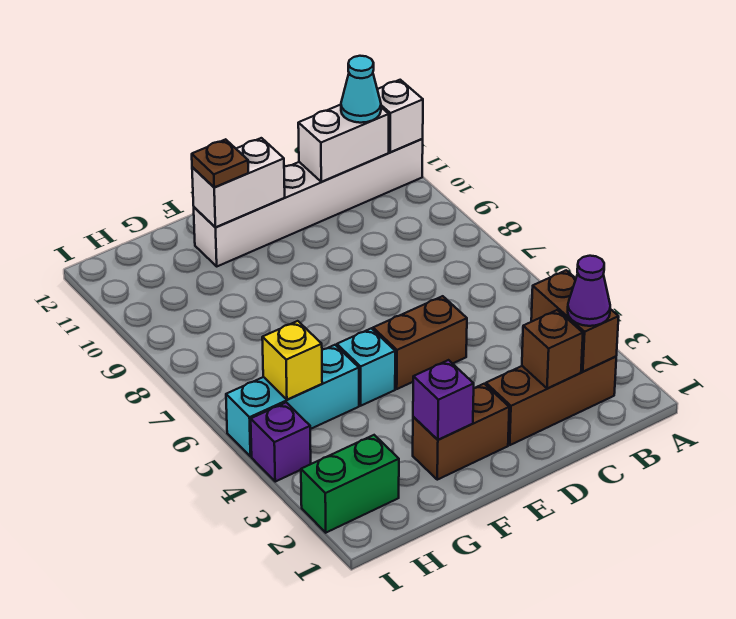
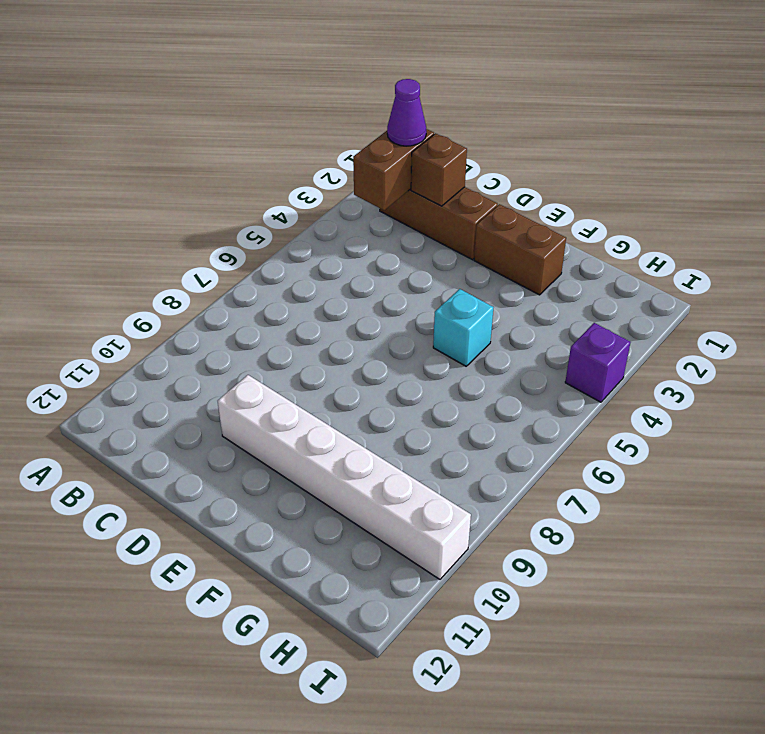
white 1x6 brick [218,375,471,579] -> white 1x6 brick moved to [194,139,423,266]
none -> brown 1x2 brick [373,296,467,389]
none -> cyan 1x3 brick [226,345,359,457]
none -> green 1x2 brick [301,435,399,533]

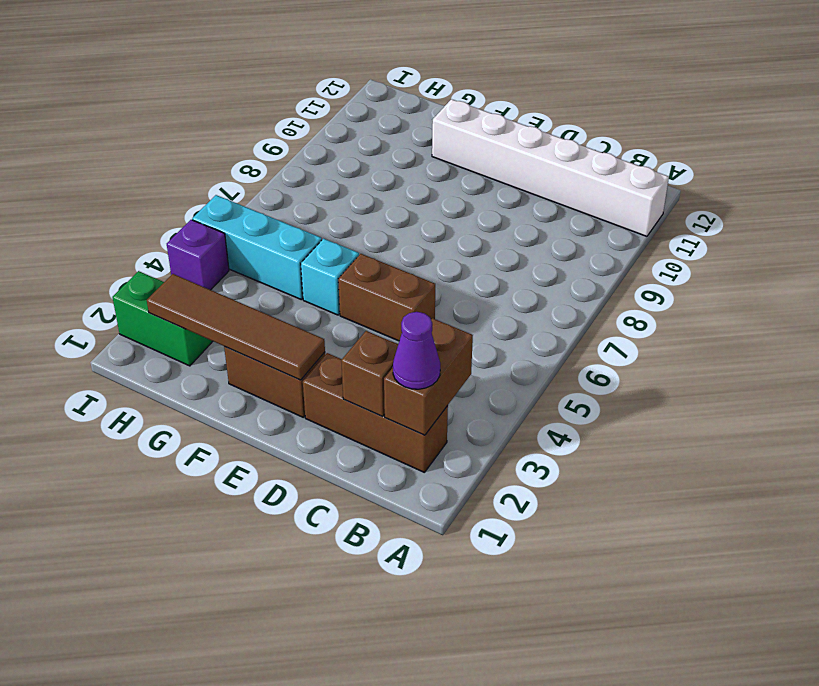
brown 1x4 tile [147,274,325,380] -> purple 1x1 brick [413,360,474,440]
none -> white 1x1 brick [377,80,423,152]
none -> white 1x2 brick [298,105,389,182]
none -> white 1x2 brick [192,138,285,228]

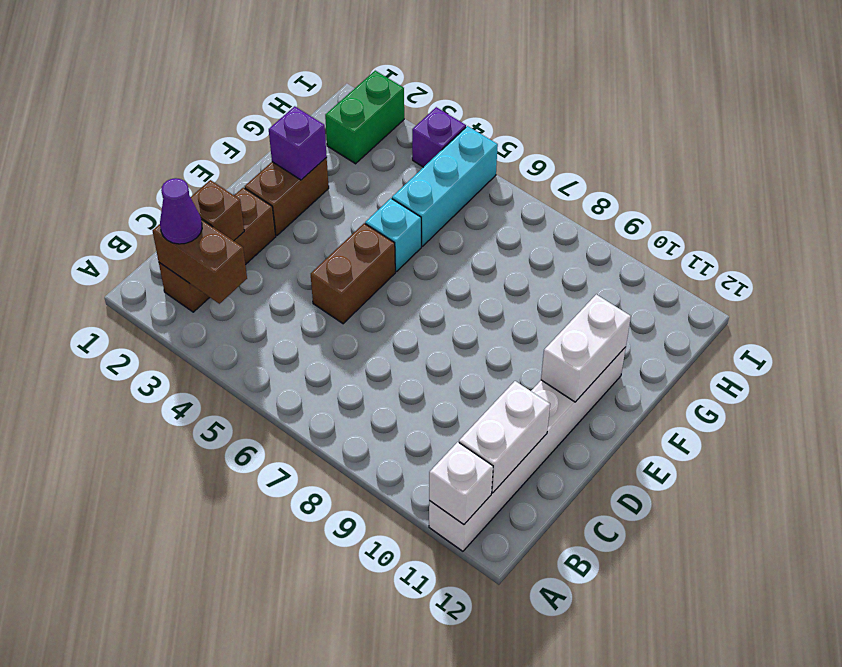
none -> yellow 1x1 brick [262,321,322,400]
none -> cyan 1x1 cone [341,56,381,123]
none -> brown 1x1 plate [192,139,248,187]

